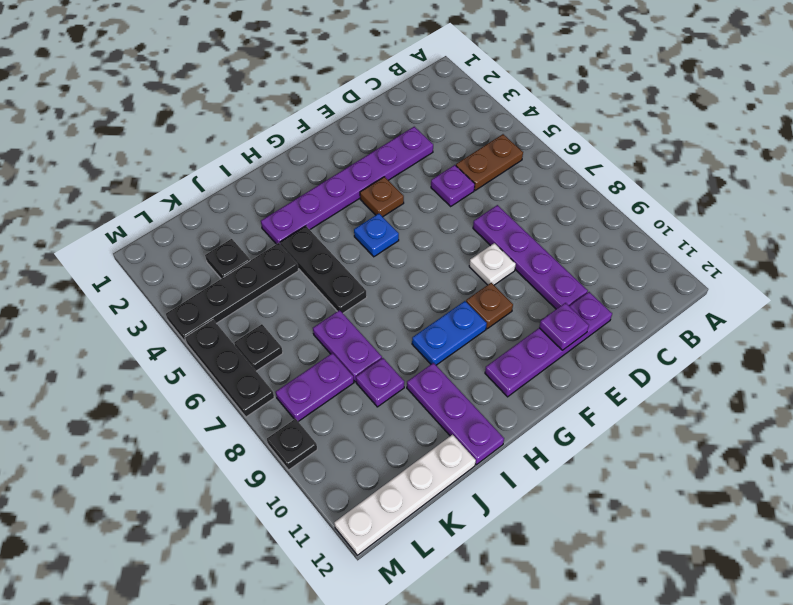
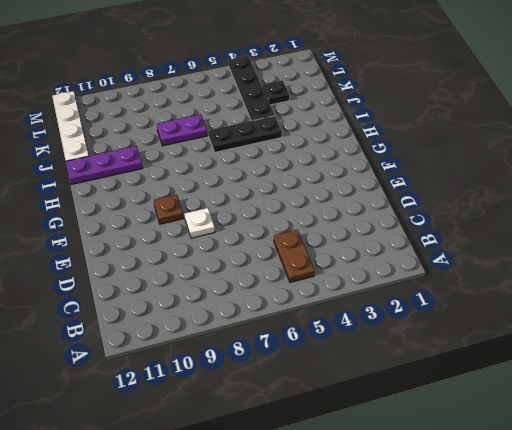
none -> purple 1x6 plate [261,127,433,244]
none -> purple 1x1 plate [431,165,475,206]
none -> purple 1x4 plate [473,205,588,309]

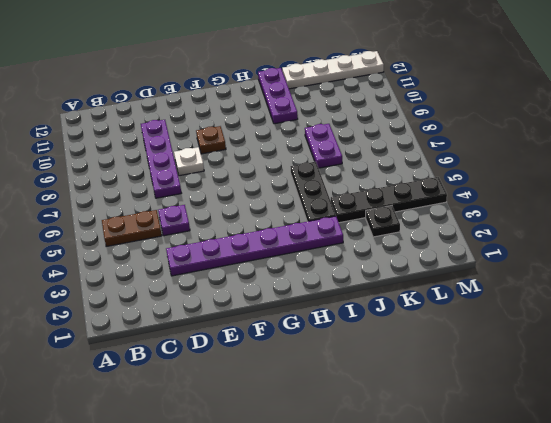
none -> purple 1x4 plate [485,292,612,397]
none -> brown 1x1 plate [360,177,404,217]
none -> blue 1x1 plate [354,214,399,257]

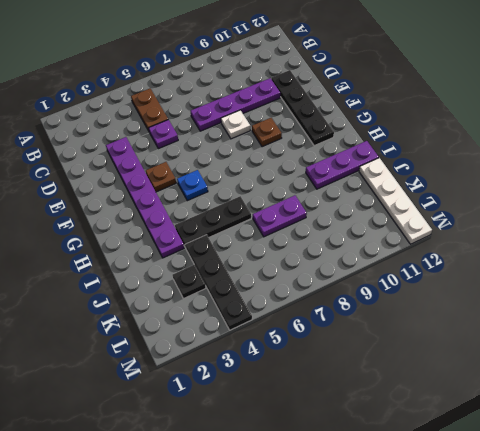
black 1x4 plate [271,70,334,146] -> purple 1x4 plate [485,292,612,397]
none -> blue 1x2 plate [412,301,487,365]
none -> purple 1x1 plate [356,358,404,407]
none -> purple 1x2 plate [276,353,354,422]

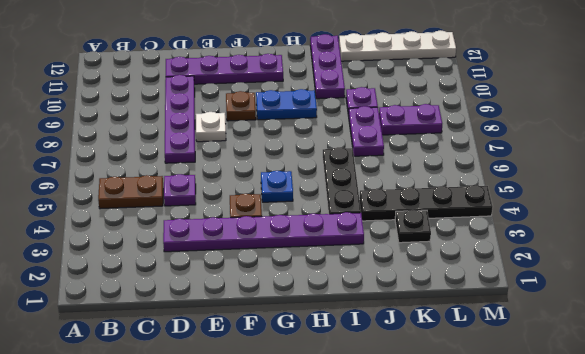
none -> black 1x1 plate [234,324,283,371]
none -> black 1x3 plate [185,320,274,417]
none -> black 1x1 plate [267,419,317,470]

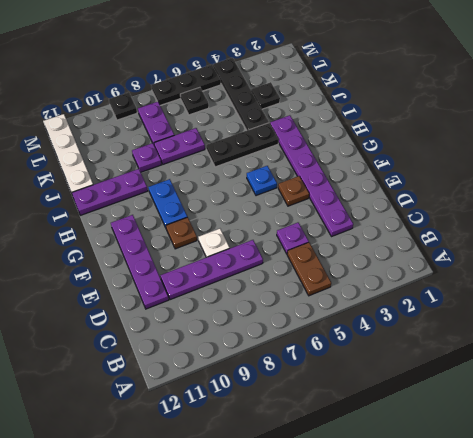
none -> purple 1x1 plate [539,303,589,350]

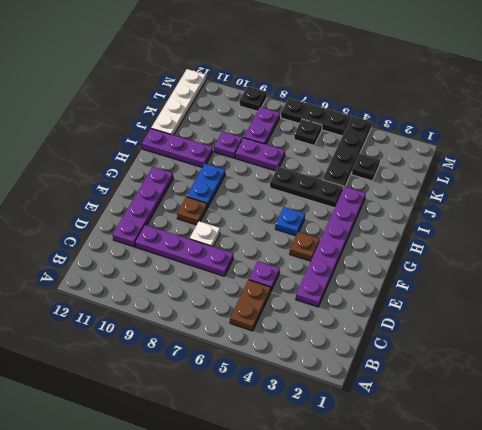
none -> purple 1x1 plate [539,303,589,350]

